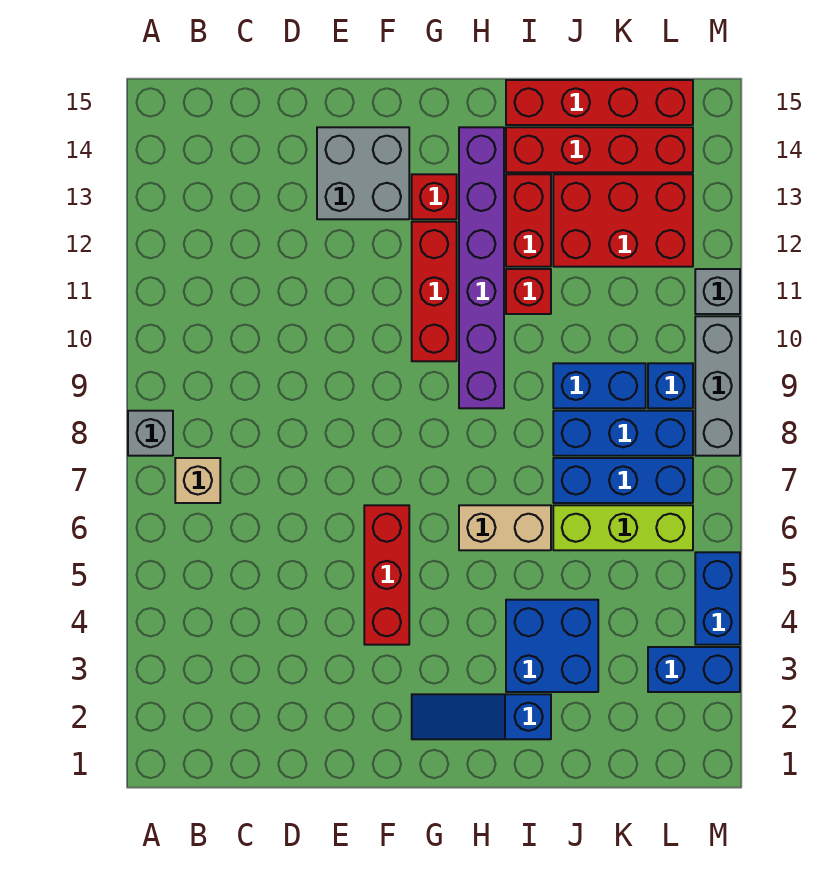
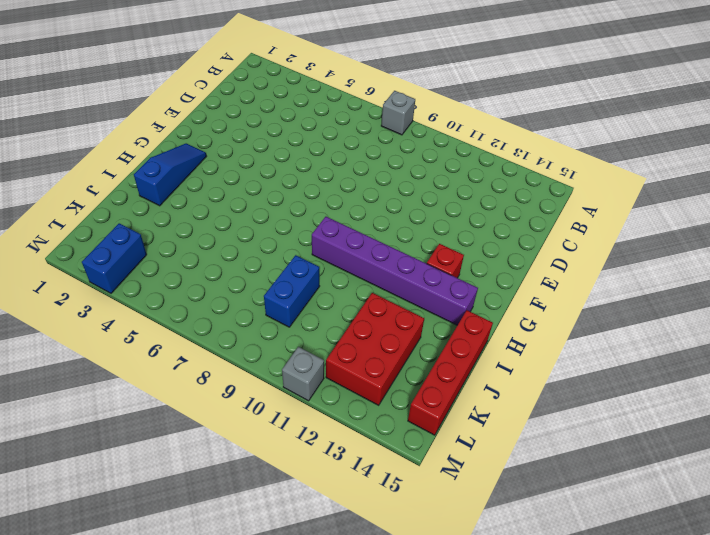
none -> tan 1x1 brick [175,458,220,503]
none -> grey 2x2 brick [317,127,409,219]
none -> red 1x3 brick [364,505,409,645]

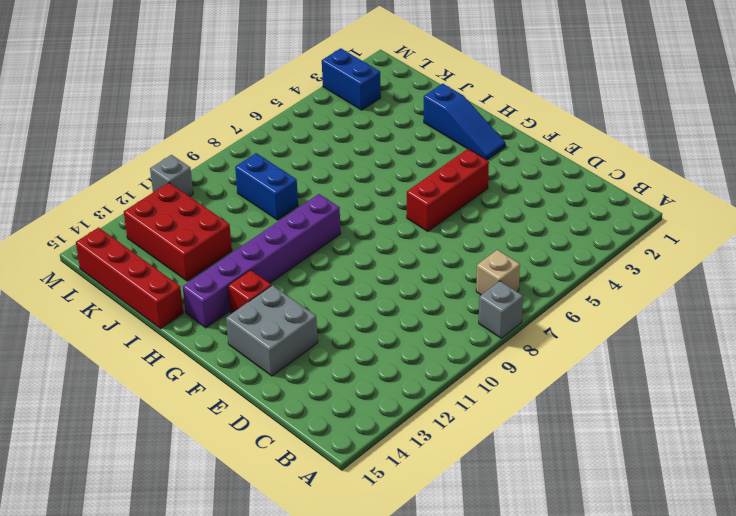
none -> red 1x3 brick [412,222,457,361]
none -> tan 1x2 brick [459,505,551,550]
none -> blue 2x2 brick [506,600,598,692]

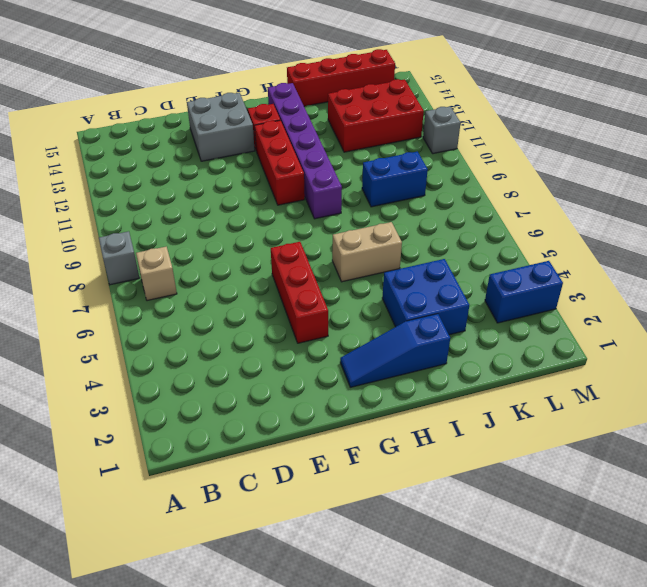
none -> red 1x1 brick [506,269,551,314]
none -> red 1x2 brick [506,174,551,267]
none -> red 1x4 brick [506,127,693,172]

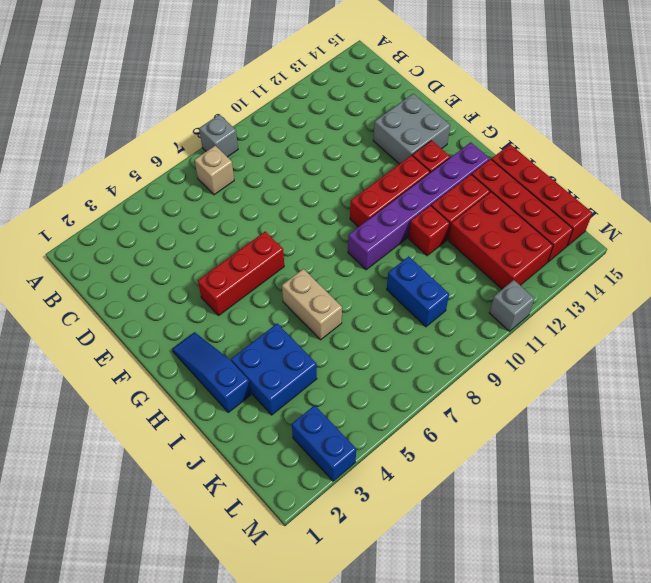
none -> lime 1x3 brick [553,505,693,550]
none -> blue 1x3 brick [553,458,693,503]
none -> blue 1x3 brick [553,411,693,456]

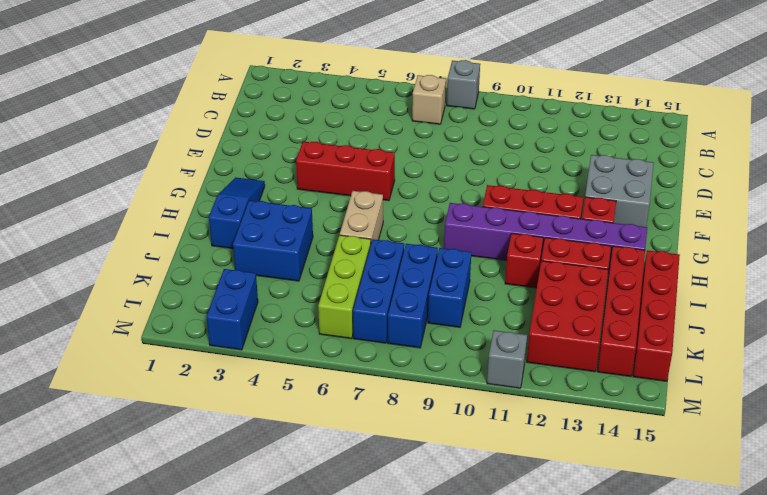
none -> blue 1x1 brick [648,363,693,408]
none -> blue 1x2 brick [695,552,740,645]
none -> grey 1x3 brick [695,316,740,456]

